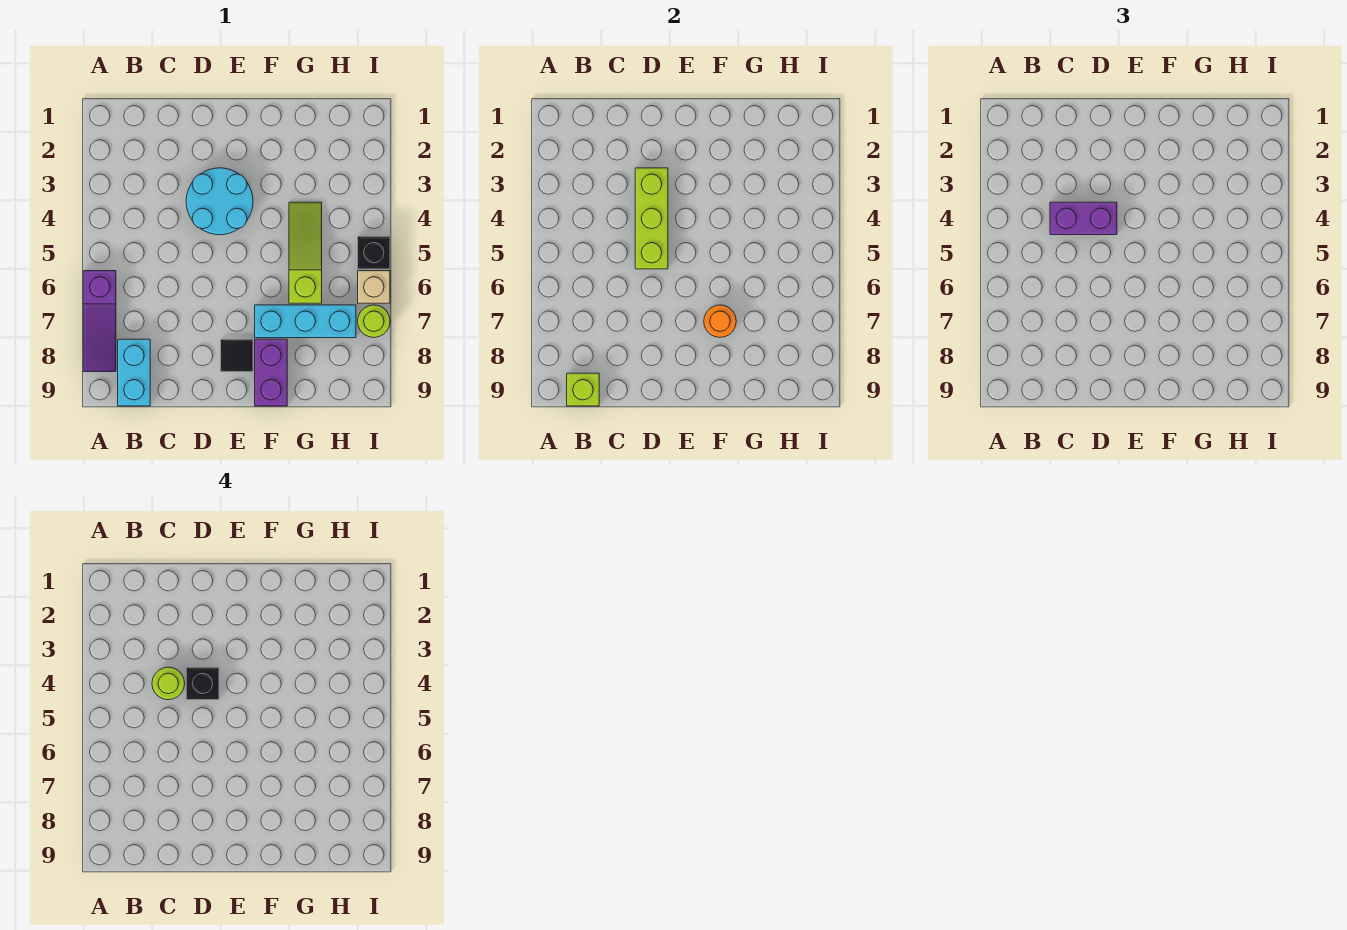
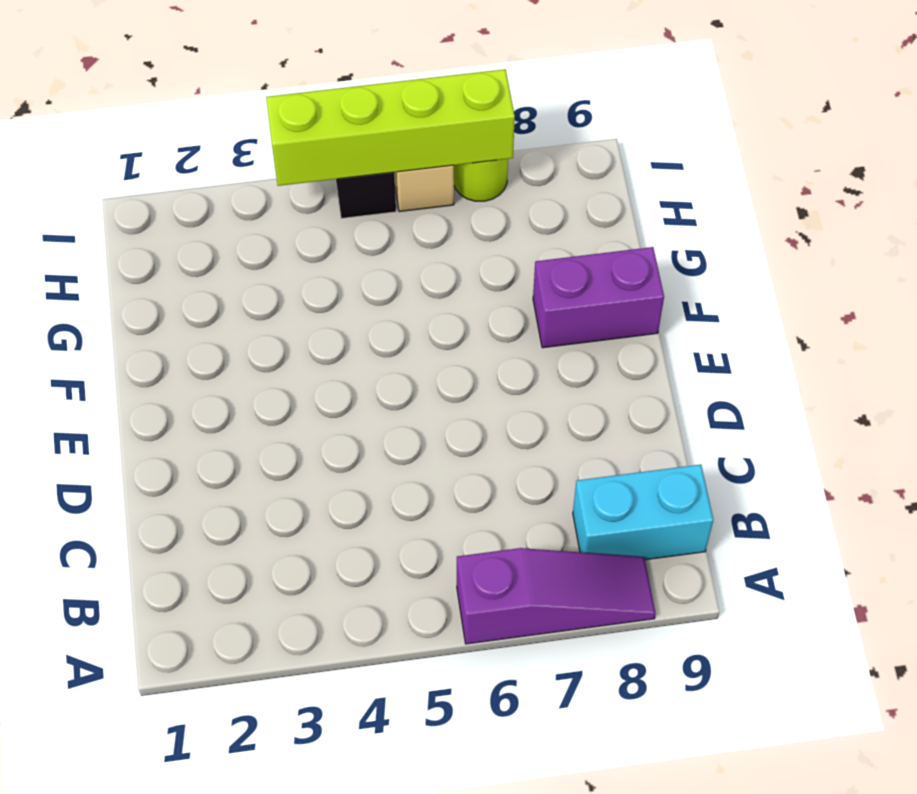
lime 1x4 brick [266,69,515,186] -> none
none -> cyan 2x2 round brick [186,168,253,235]
none -> black 1x1 tile [221,339,253,372]
none -> cyan 1x3 brick [255,305,356,338]

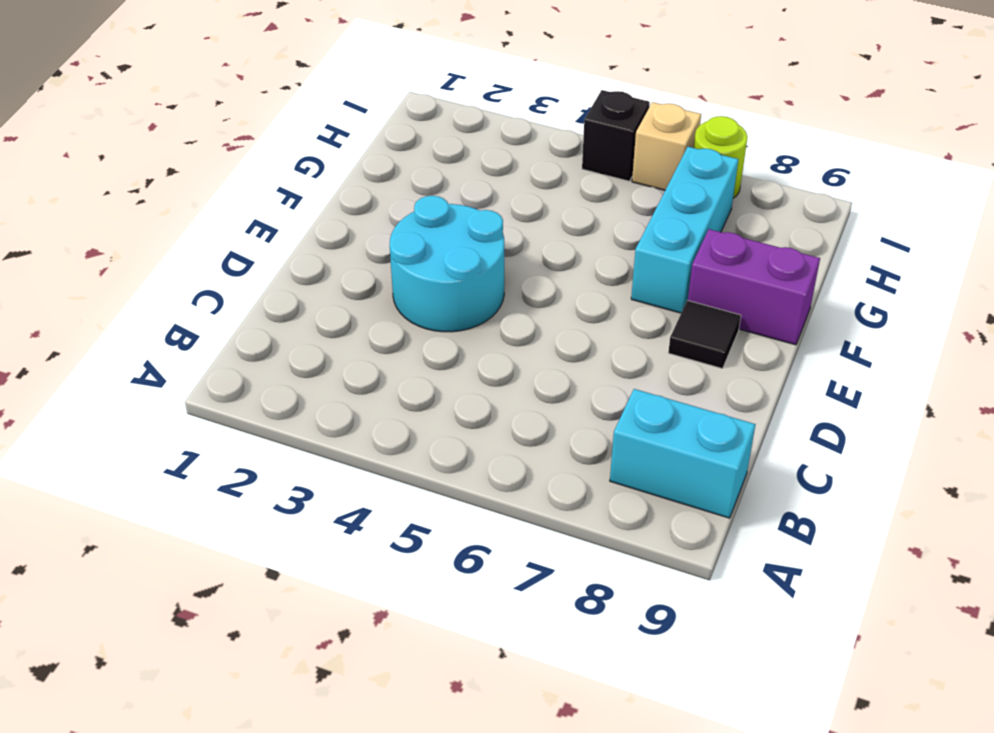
none -> purple 1x3 slope [83,271,116,372]
none -> lime 1x3 slope [289,202,322,303]
none -> lime 1x1 brick [567,373,599,406]

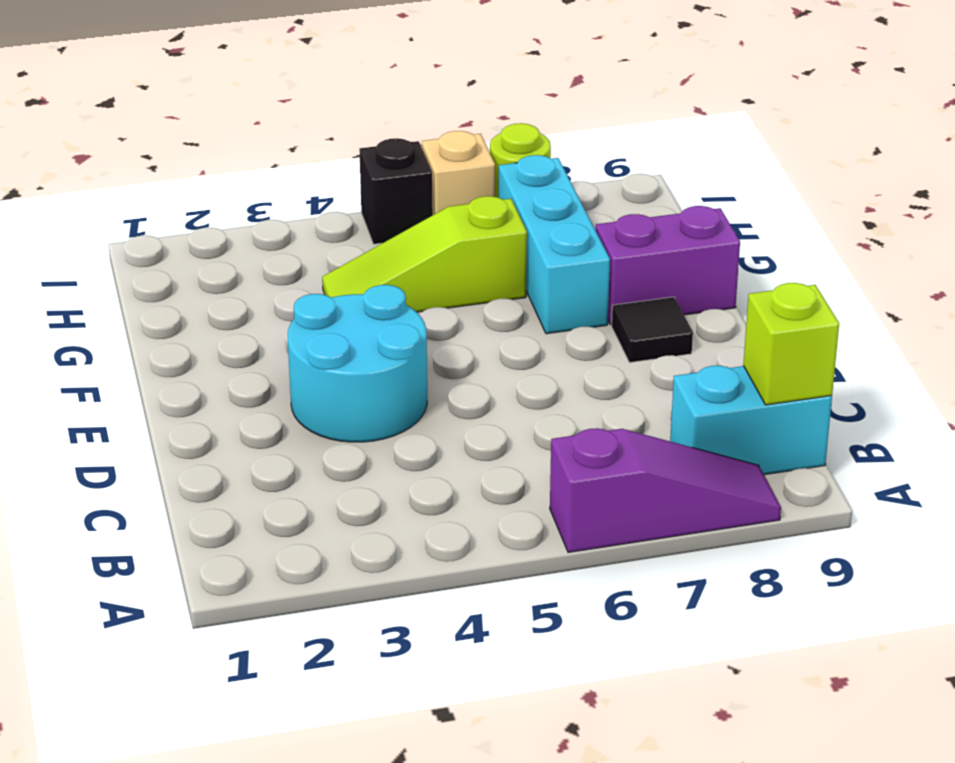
none -> lime 1x3 brick [635,168,668,269]
none -> orange 1x1 round brick [704,305,736,337]
none -> purple 1x2 brick [1050,202,1117,235]

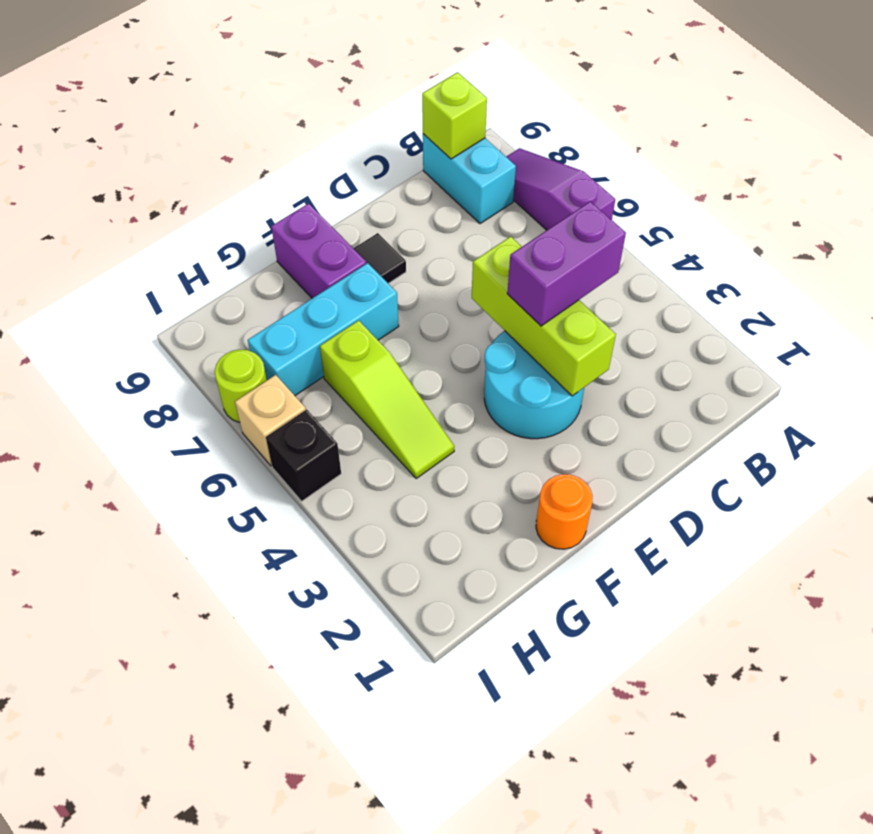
orange 1x1 round brick [536,474,593,549] -> orange 1x1 round brick moved to [704,305,736,337]
none -> lime 1x1 round brick [152,667,185,700]
none -> black 1x1 brick [186,667,219,700]

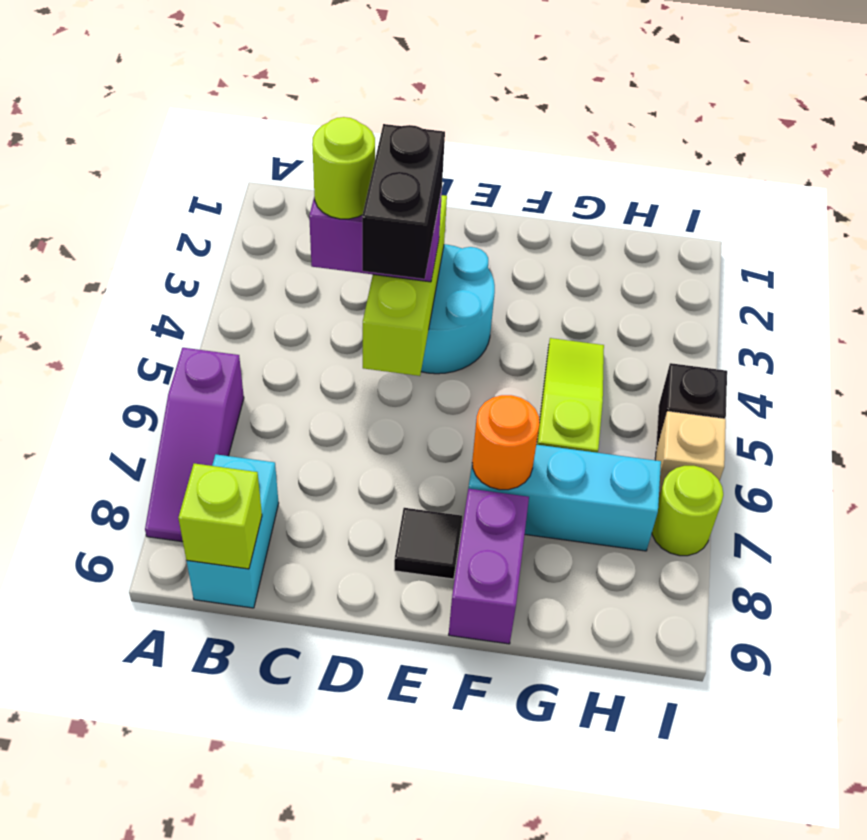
black 1x2 brick [362,124,445,279] -> black 1x1 brick [186,667,219,700]

